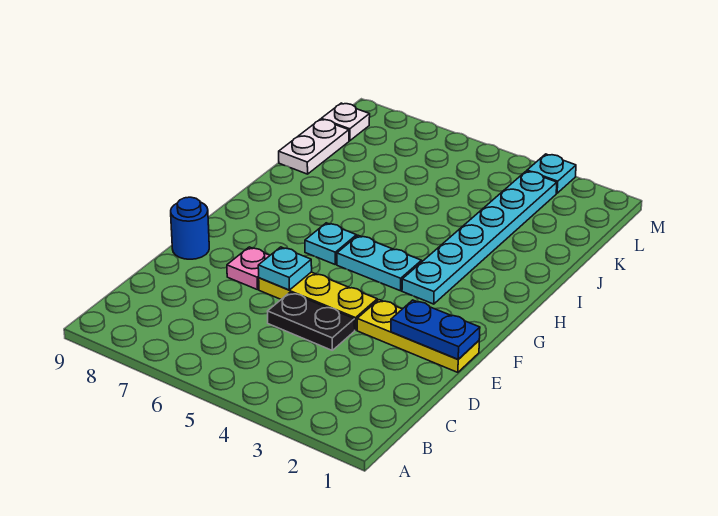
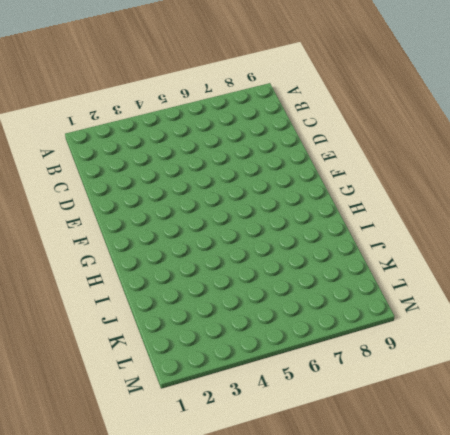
none -> black 1x2 plate [268,292,355,350]
none -> yellow 1x3 plate [357,300,479,372]
none -> yellow 1x3 plate [259,272,377,330]

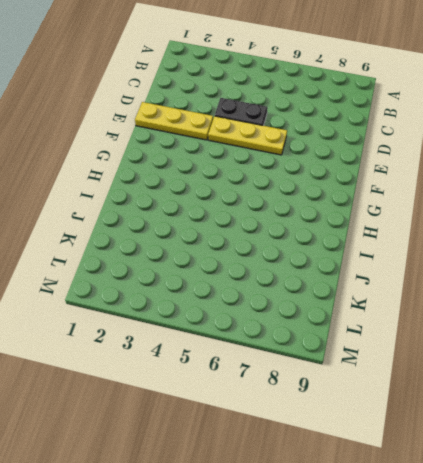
none -> pink 1x1 plate [227,247,270,290]
none -> blue 1x1 round brick [171,197,209,259]
none -> cyan 1x6 plate [402,171,557,304]

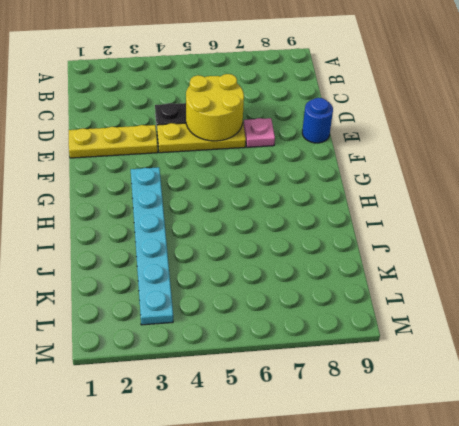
yellow 2x2 round brick [186,74,244,141] -> cyan 1x1 plate [258,247,312,290]
none -> cyan 1x2 plate [337,235,422,291]
none -> cyan 1x1 plate [305,223,357,264]
none -> white 1x2 plate [279,119,349,174]

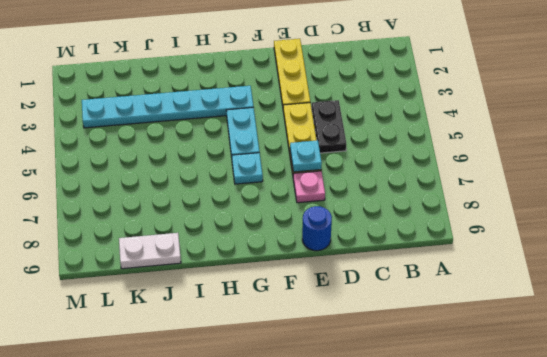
none -> white 1x1 plate [321,103,370,141]
none -> cyan 1x1 plate [527,154,576,193]
none -> blue 1x2 plate [391,300,480,359]

